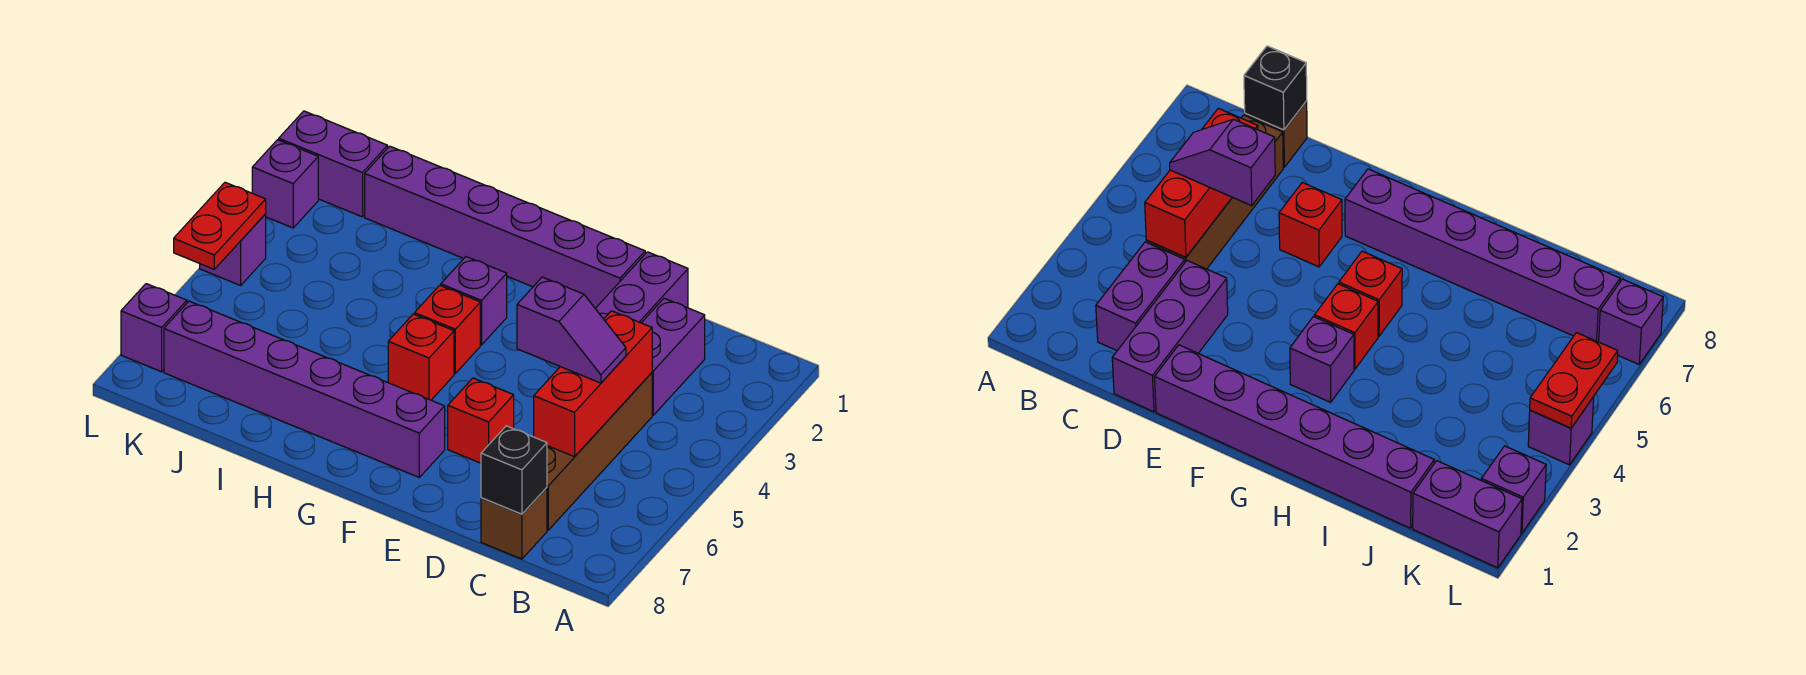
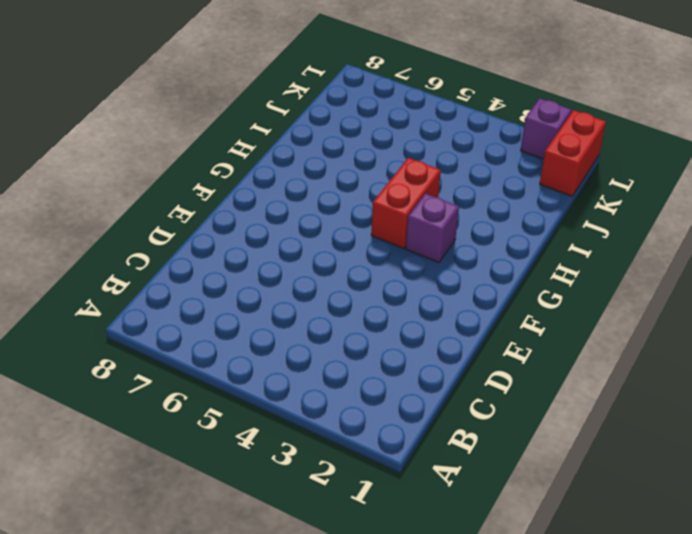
red 1x2 brick [371,158,441,248] -> red 1x1 brick [415,285,480,373]
red 1x2 brick [540,110,606,196] -> purple 1x2 brick [279,111,388,217]
none -> purple 1x2 brick [642,298,705,415]
none -> brown 1x4 brick [547,373,652,530]
none -> brown 1x1 brick [481,488,547,559]

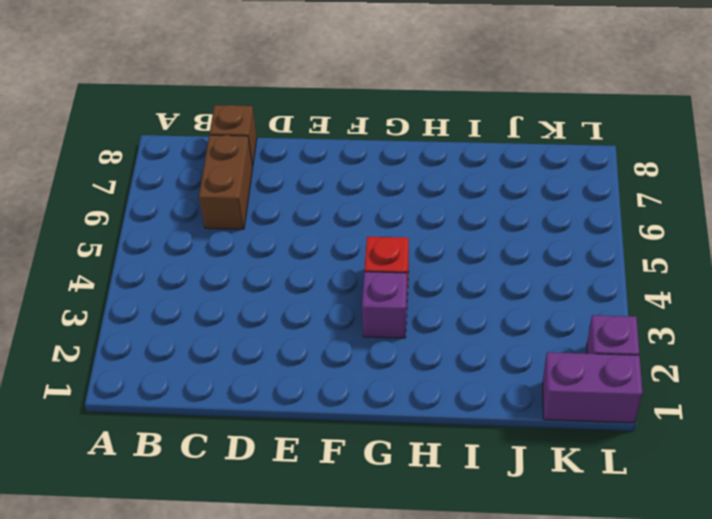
brown 1x2 brick [199,135,253,229] -> brown 1x4 brick [547,373,652,530]
none -> purple 1x2 brick [642,298,705,415]
none -> purple 1x3 brick [595,252,688,323]
none -> purple 1x6 brick [365,146,645,308]

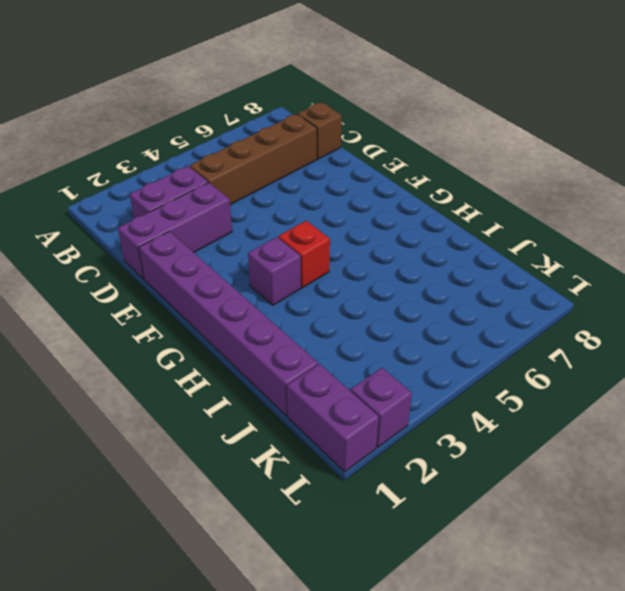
none -> red 1x1 brick [448,378,514,463]
none -> purple 1x6 brick [164,301,445,477]
none -> red 1x1 brick [388,314,454,400]

